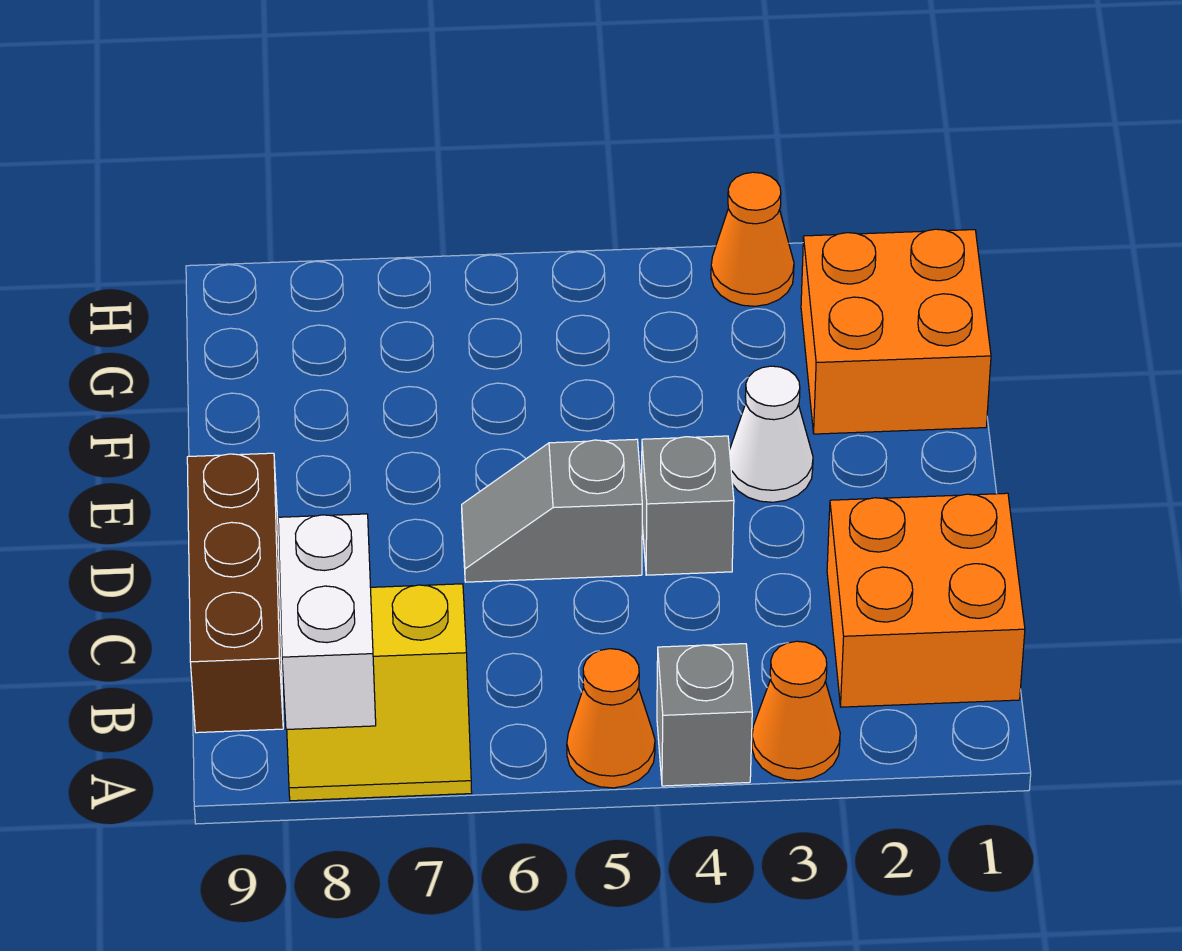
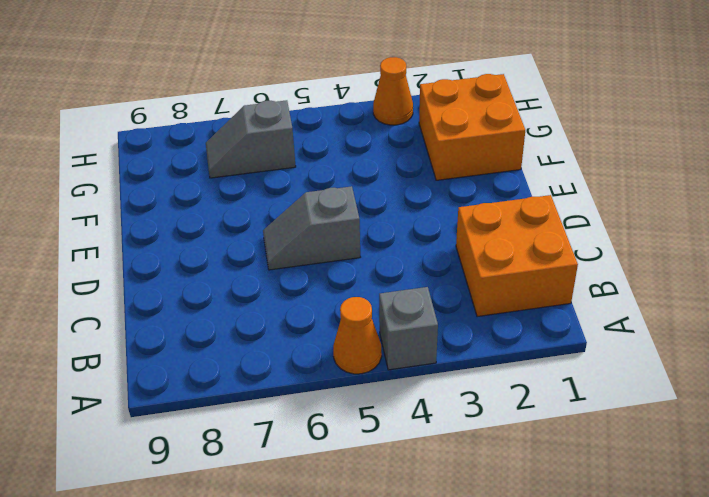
grey 1x2 slope [206,100,296,178] -> none
none -> orange 1x1 cone [752,641,840,781]
none -> yellow 2x2 slope [287,584,472,801]
none -> brown 1x3 brick [187,453,283,733]

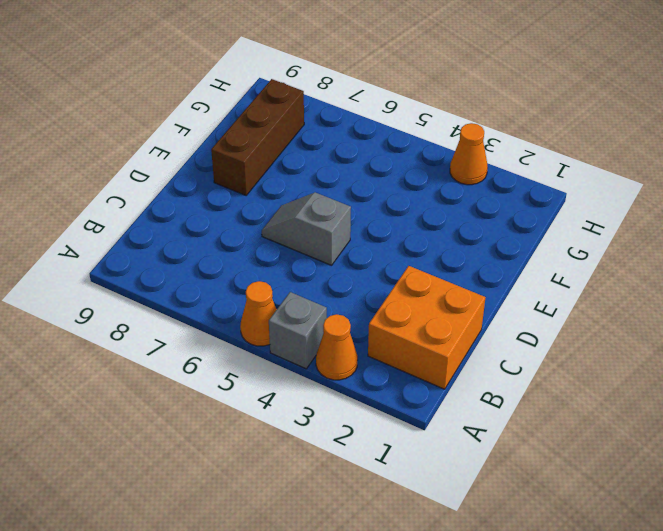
brown 1x3 brick [211,79,304,195] -> brown 1x3 brick moved to [187,453,283,733]
none -> yellow 2x2 slope [287,584,472,801]
none -> grey 1x1 brick [641,436,734,575]
none -> white 1x1 cone [730,366,813,502]

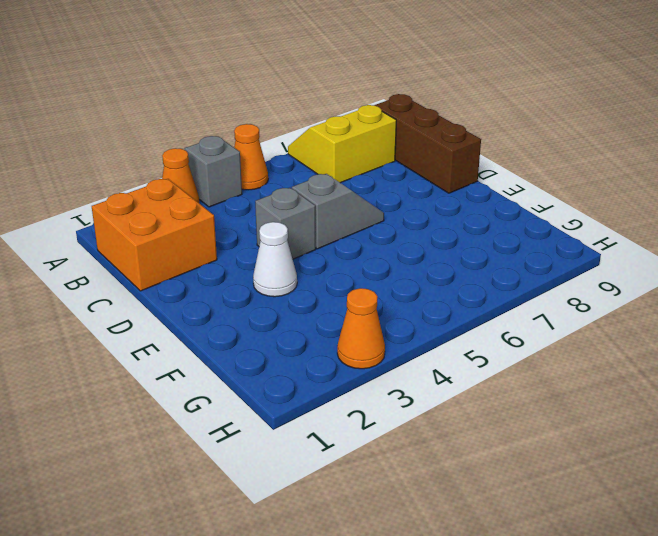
none -> orange 2x2 brick [801,229,991,434]
none -> white 1x2 brick [278,514,376,730]

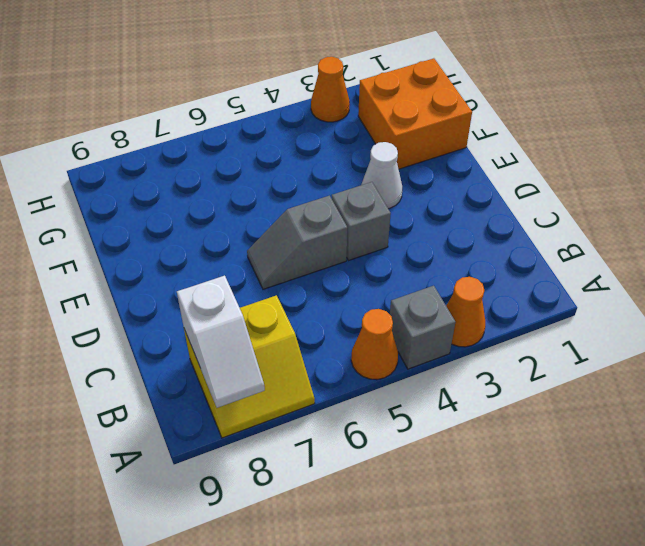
white 1x2 slope [177,276,265,408] -> white 1x2 brick [278,514,376,730]
none -> orange 2x2 brick [827,493,1025,707]
none -> brown 1x3 brick [187,453,283,733]

